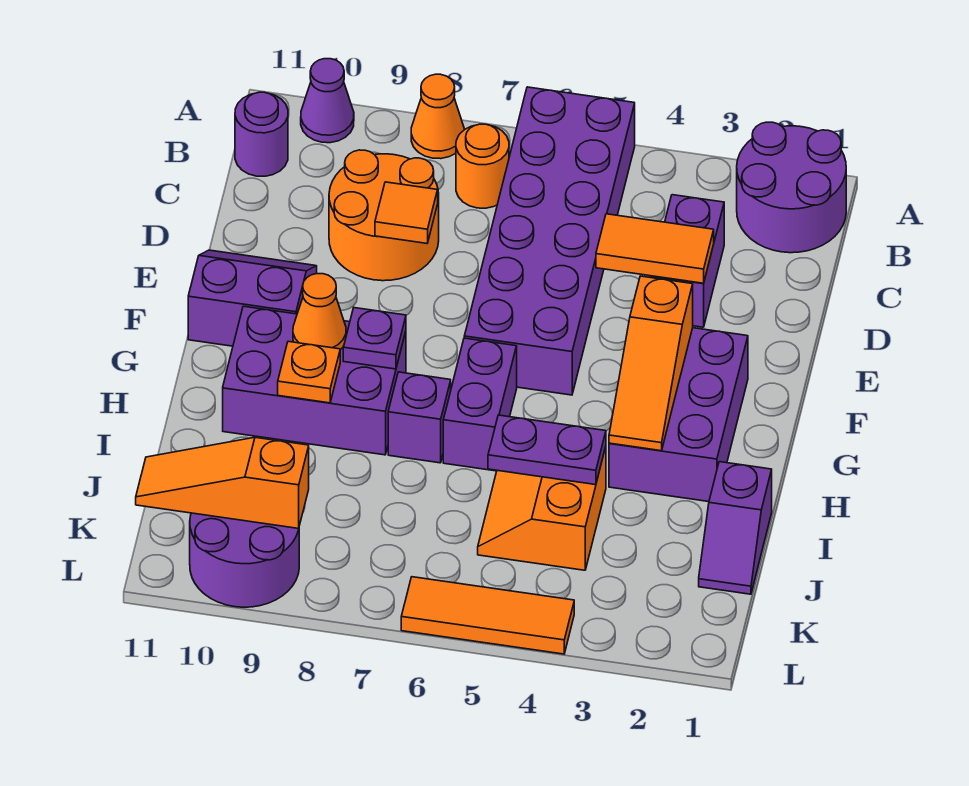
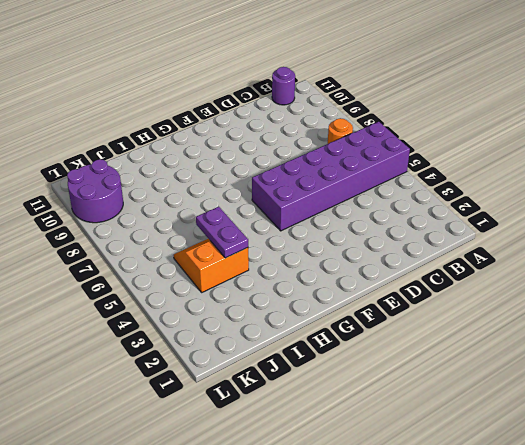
none -> purple 2x2 round brick [737,122,846,253]
none -> orange 1x1 cone [411,74,464,159]
none -> purple 1x1 cone [301,59,354,143]

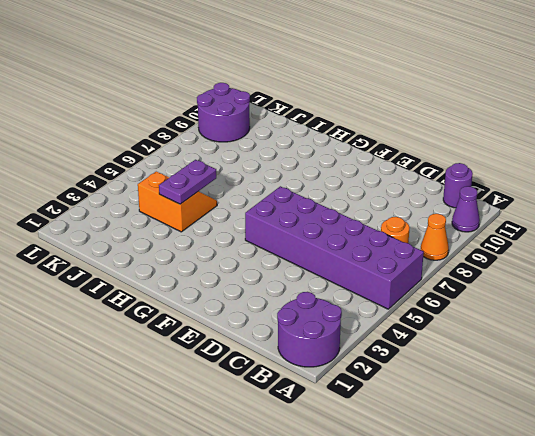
none -> purple 1x2 brick [651,195,724,327]
none -> orange 2x2 round brick [329,150,439,281]
none -> purple 2x2 slope [188,250,317,346]

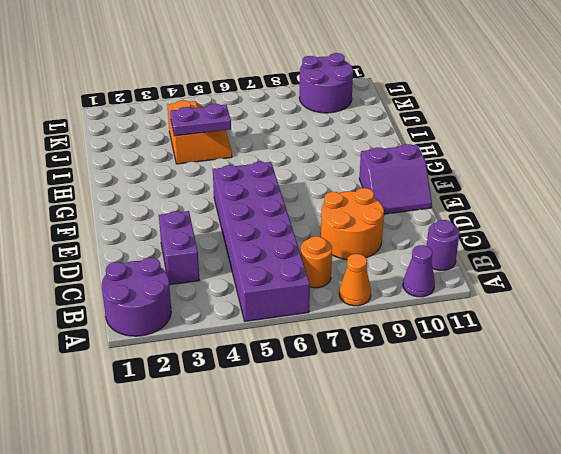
none -> purple 2x3 brick [609,328,748,502]
none -> purple 1x2 brick [443,338,517,471]
none -> purple 2x3 brick [223,306,406,455]

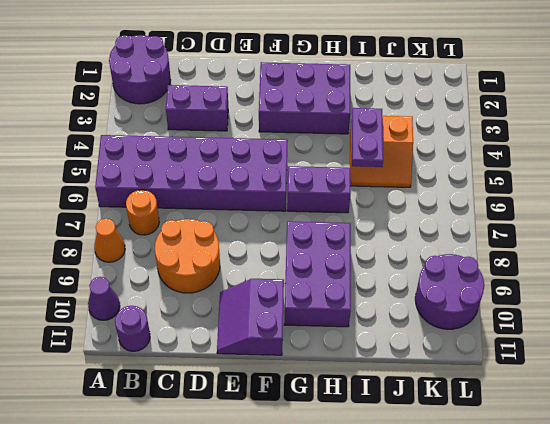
none -> purple 1x1 brick [388,372,451,463]
none -> purple 1x2 slope [699,462,772,594]
none -> orange 1x3 tile [401,577,574,654]

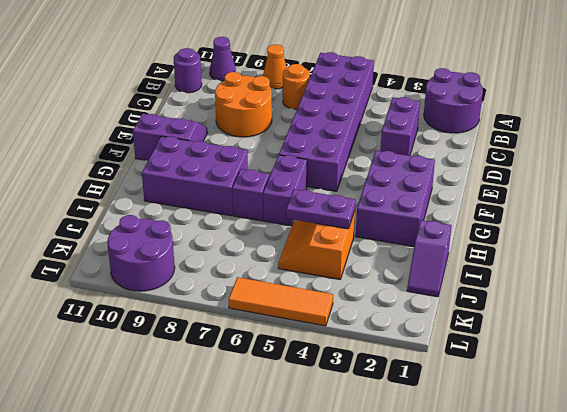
none -> orange 1x2 tile [596,214,714,283]
none -> orange 1x1 tile [375,182,438,243]
none -> orange 1x3 slope [609,276,693,451]

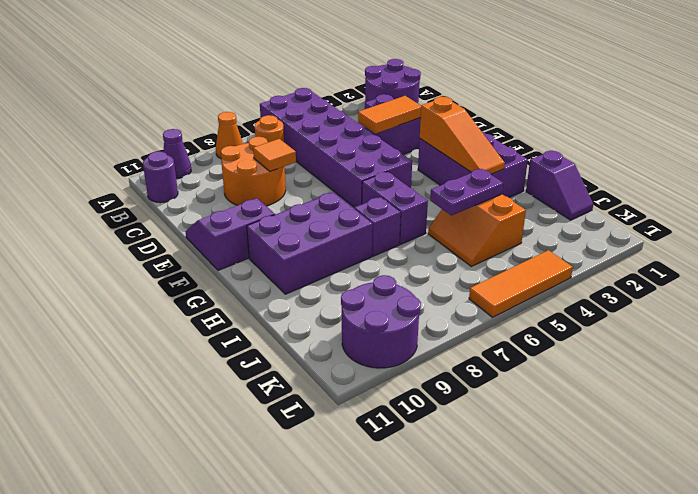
none -> purple 1x1 plate [343,308,406,369]
none -> orange 1x1 cone [293,274,346,350]
none -> orange 1x1 plate [278,341,340,403]

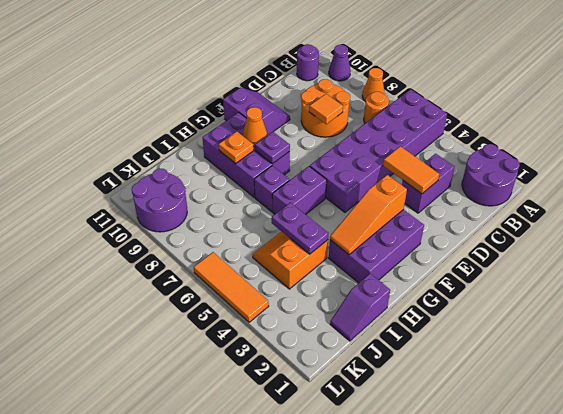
none -> orange 1x3 slope [136,437,309,529]

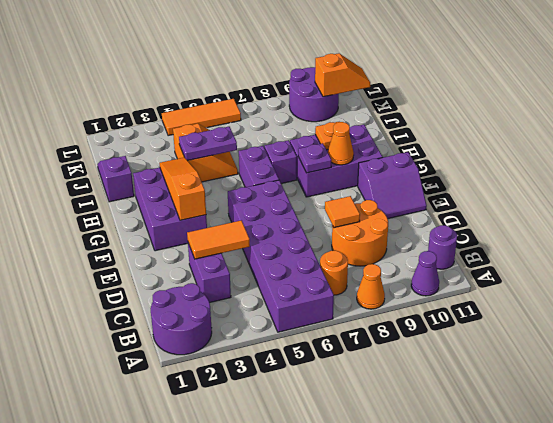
orange 1x2 slope [315,53,370,97] -> orange 1x3 slope [136,437,309,529]

